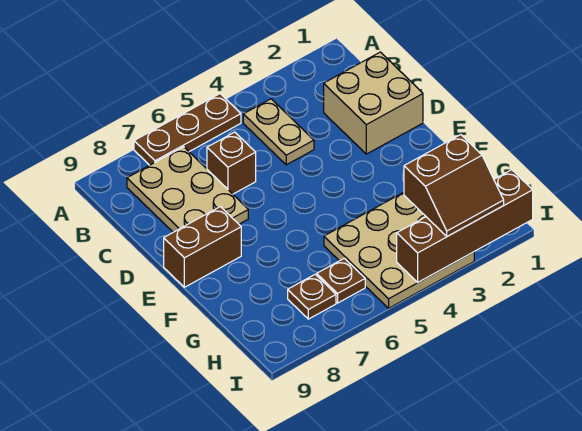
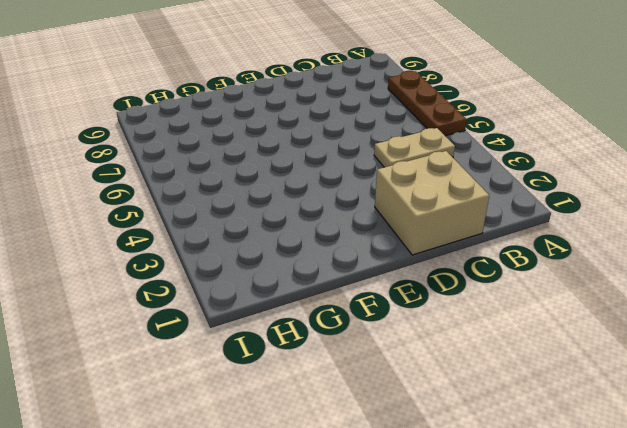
none -> tan 2x3 plate [127,147,248,232]
none -> brown 1x1 brick [207,132,256,194]

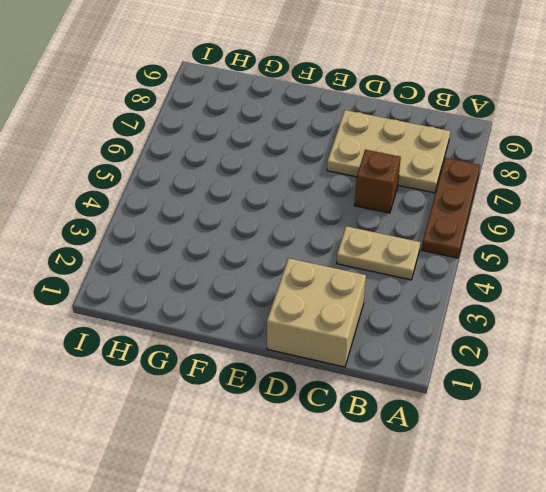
none -> brown 1x2 brick [164,207,241,287]
none -> tan 3x3 plate [324,192,474,308]

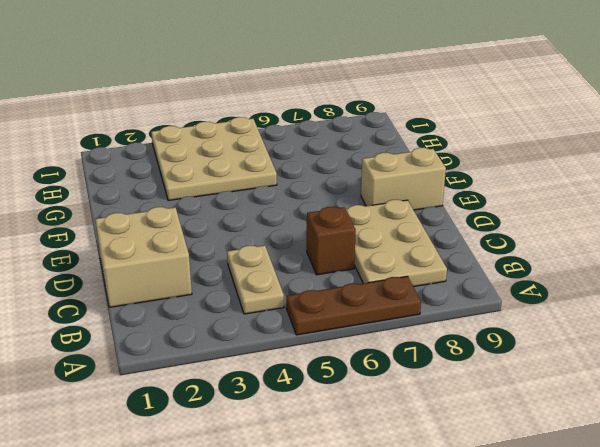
tan 1x2 brick [361,148,446,210] -> brown 1x2 brick [164,207,241,287]
none -> brown 1x1 plate [317,258,365,303]
none -> brown 1x1 plate [288,274,336,319]

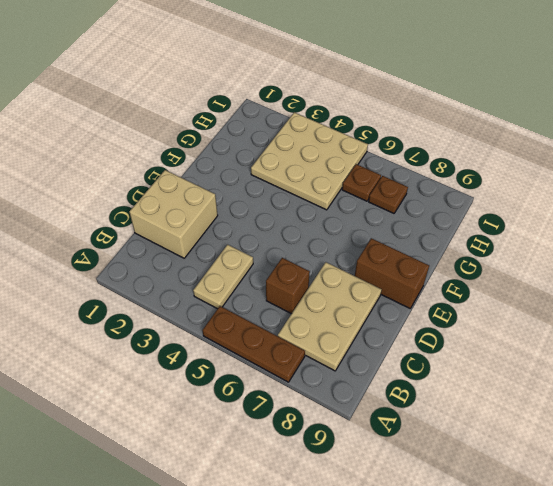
none -> brown 1x4 brick [397,170,533,282]
none -> brown 2x2 slope [404,135,504,236]

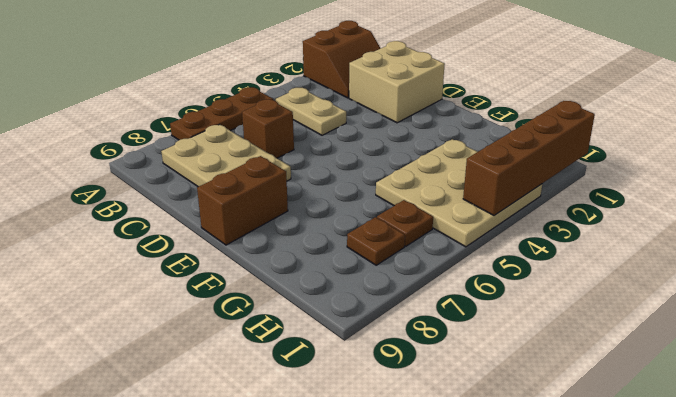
brown 2x2 slope [303,21,381,98] -> brown 2x2 slope moved to [404,135,504,236]

